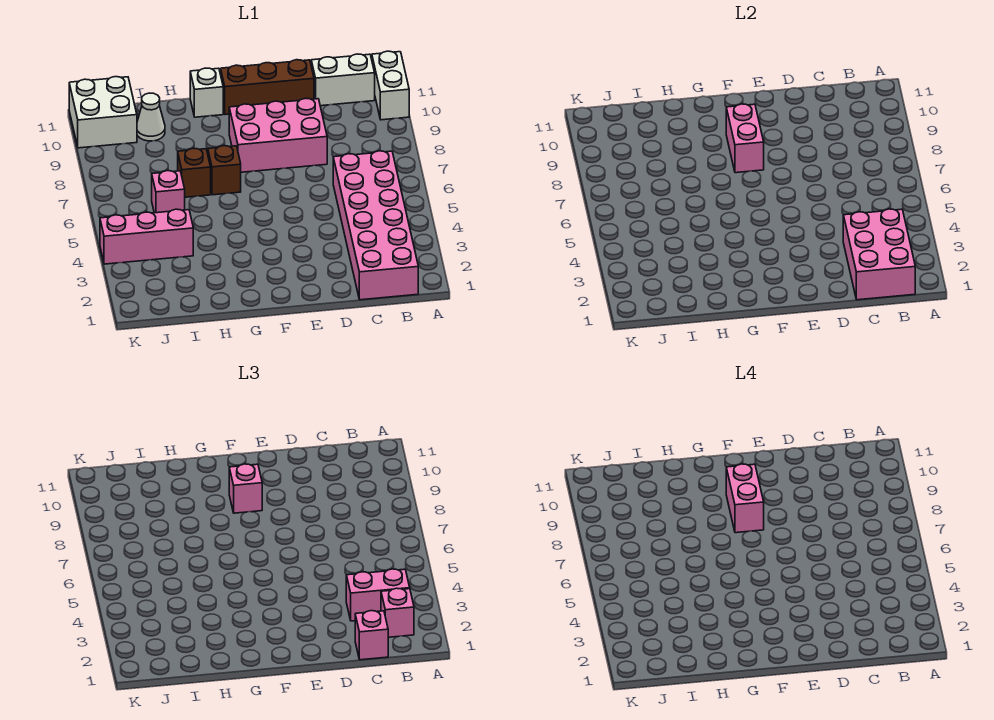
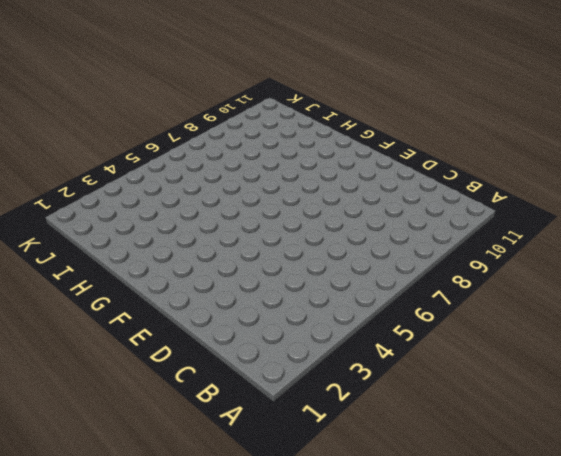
none -> white 1x2 brick [372,51,409,120]
none -> pink 2x6 brick [333,151,418,300]
none -> white 1x2 brick [311,54,375,106]

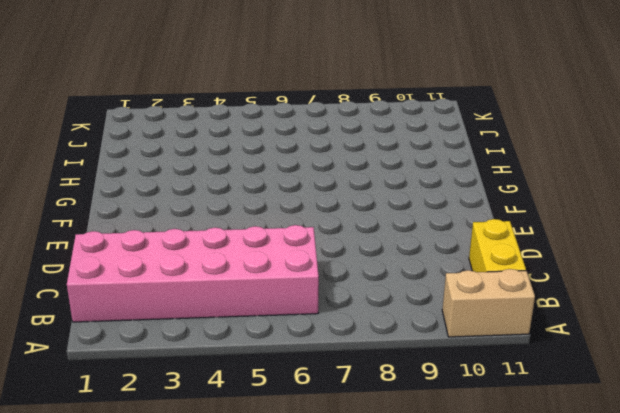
tan 1x2 brick [442,269,535,337] -> white 1x2 brick [372,51,409,120]
yellow 1x2 brick [469,219,526,272] -> white 1x2 brick [311,54,375,106]
none -> pink 2x3 brick [229,98,327,172]
none -> brown 1x3 brick [221,60,314,115]
none -> brown 1x1 brick [208,146,241,195]

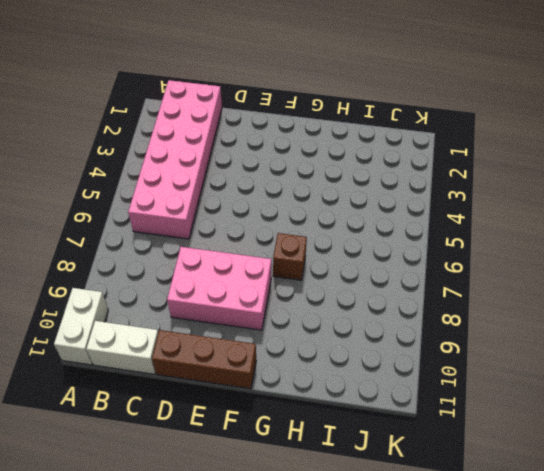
none -> white 1x1 brick [190,68,223,117]
none -> brown 1x1 brick [178,148,211,197]
none -> pink 1x3 brick [100,209,193,264]

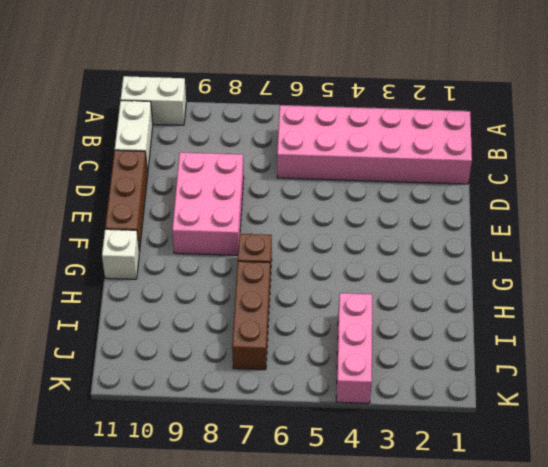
brown 1x3 brick [232,261,270,370] -> brown 1x1 brick [178,148,211,197]
none -> pink 1x1 brick [152,171,185,213]
none -> white 1x1 cone [137,93,165,141]
none -> white 2x2 brick [69,77,137,148]

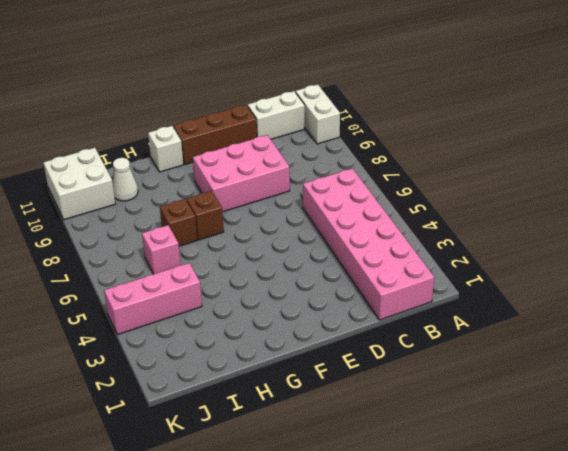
none -> pink 2x3 brick [843,209,915,300]
none -> pink 1x2 brick [726,104,764,173]
none -> pink 1x1 brick [381,588,414,637]

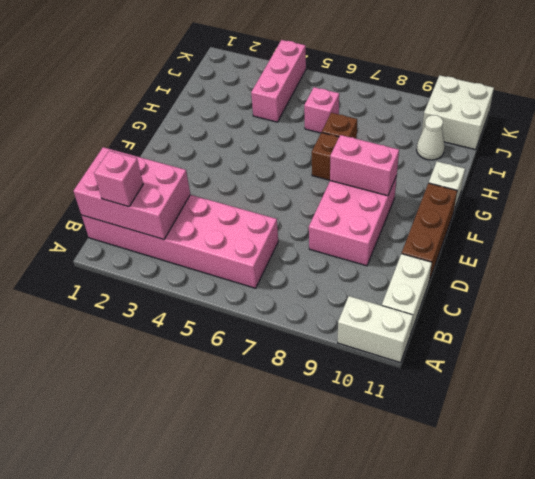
none -> pink 1x2 brick [346,569,410,621]
none -> pink 1x1 brick [355,611,388,660]
none -> pink 1x1 brick [229,464,262,513]

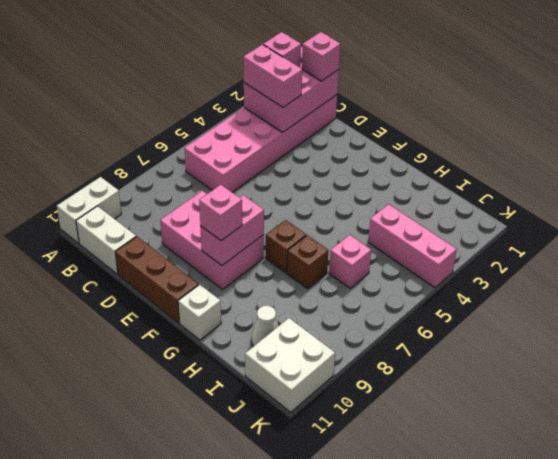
none -> pink 1x2 brick [726,464,764,533]

